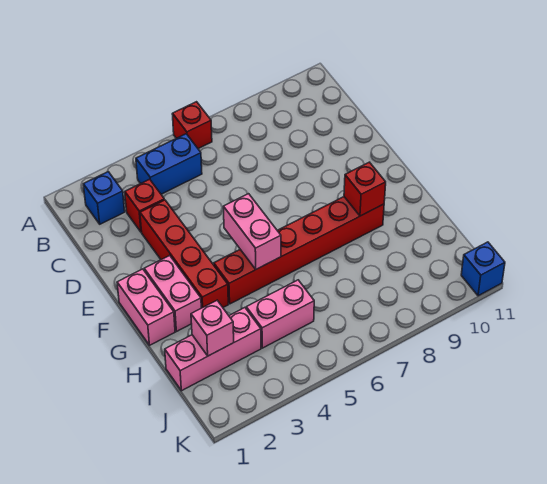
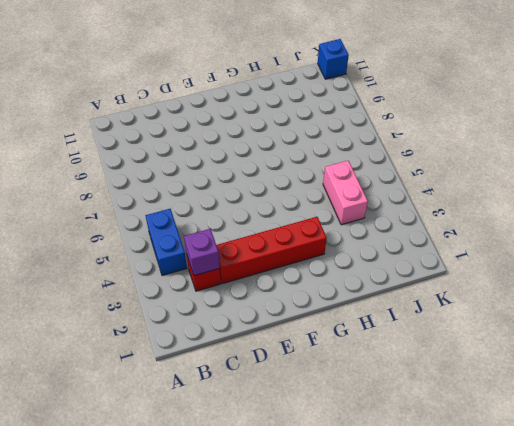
purple 1x1 brick [184,229,220,276] -> none
none -> red 1x1 brick [172,102,212,149]
none -> blue 1x1 brick [83,172,125,224]
none -> pink 1x2 brick [117,269,175,345]

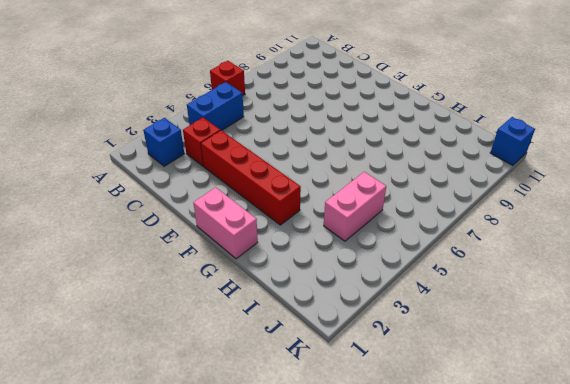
none -> pink 1x2 brick [144,255,201,332]
none -> red 1x6 brick [214,197,384,304]
none -> pink 1x3 brick [165,308,261,391]

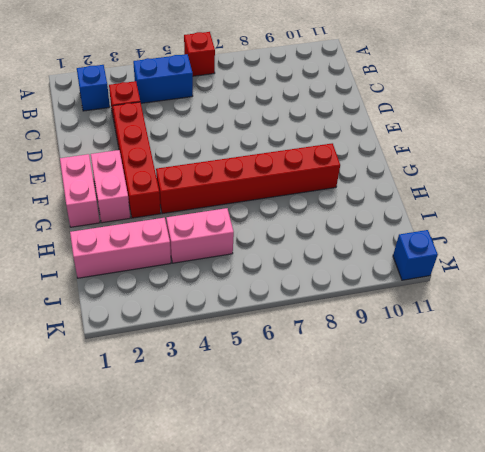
none -> pink 1x2 brick [223,194,281,269]
none -> red 1x1 brick [344,162,386,216]
none -> pink 1x1 brick [191,300,234,356]

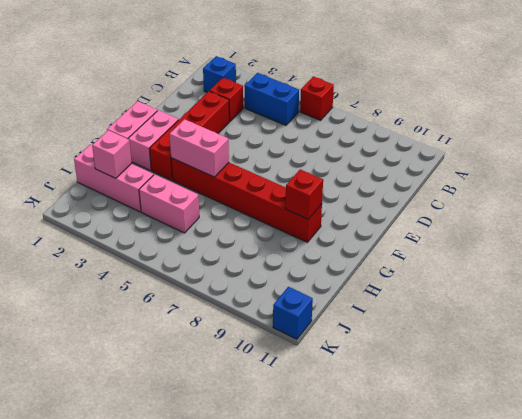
pink 1x2 brick [169,119,229,177] -> pink 1x2 brick turned to [223,194,281,269]

